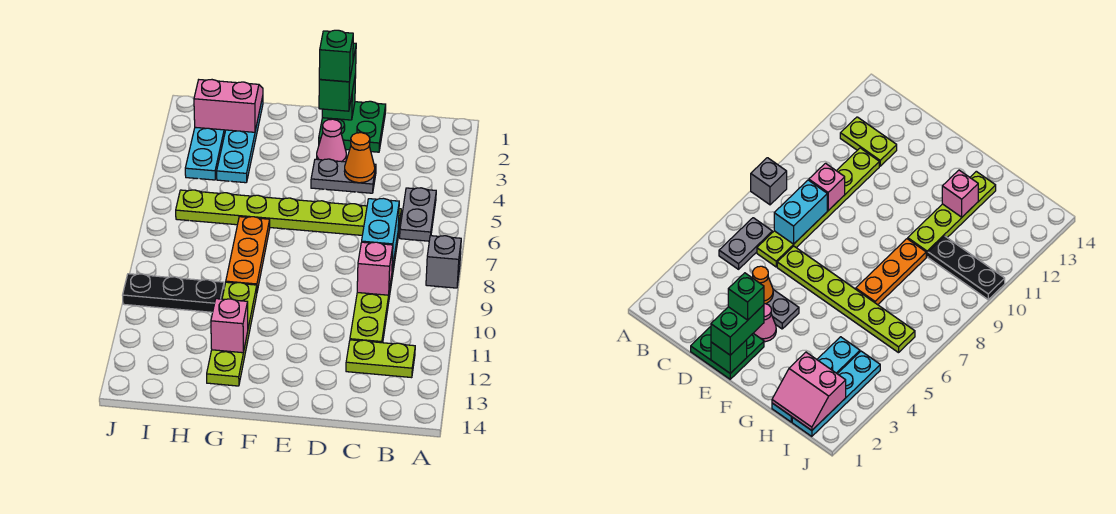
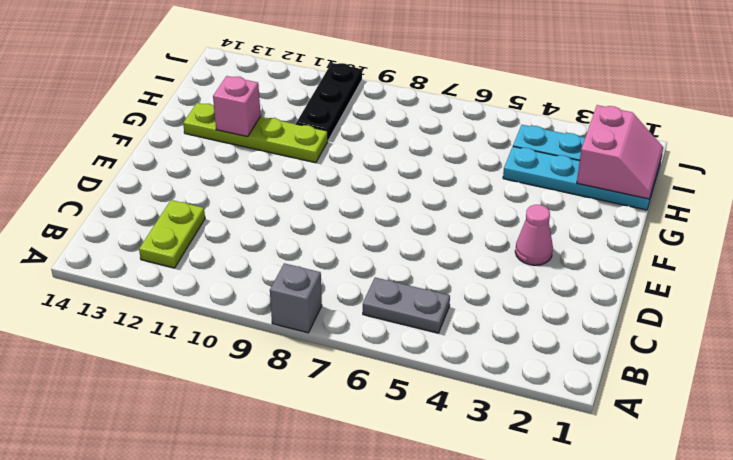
none -> lime 1x6 plate [350,209,401,343]
none -> green 2x2 plate [319,101,386,152]
none -> grey 1x2 plate [311,159,376,193]

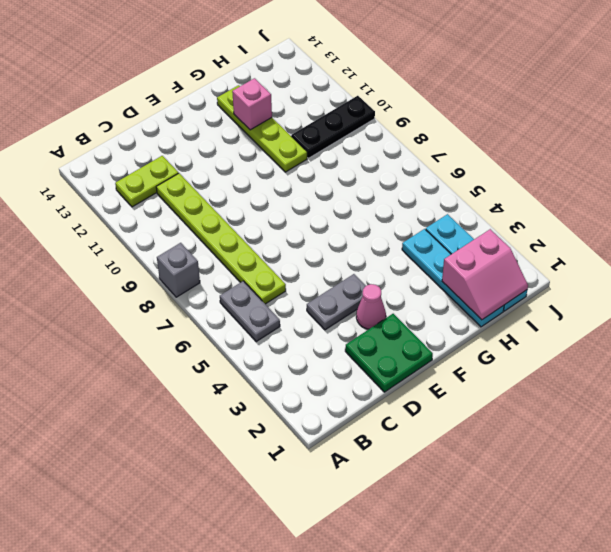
none -> lime 1x6 plate [176,190,367,235]
none -> orange 1x3 plate [226,217,270,291]
none -> cyan 1x2 brick [362,198,399,269]

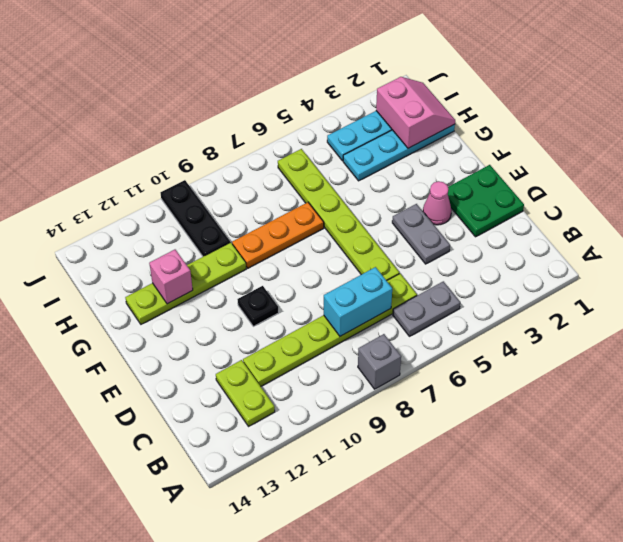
black 1x1 plate [238,286,279,326] -> none
none -> pink 1x1 brick [357,242,393,295]
none -> orange 1x1 cone [344,133,375,183]
none -> green 1x1 brick [322,74,356,120]

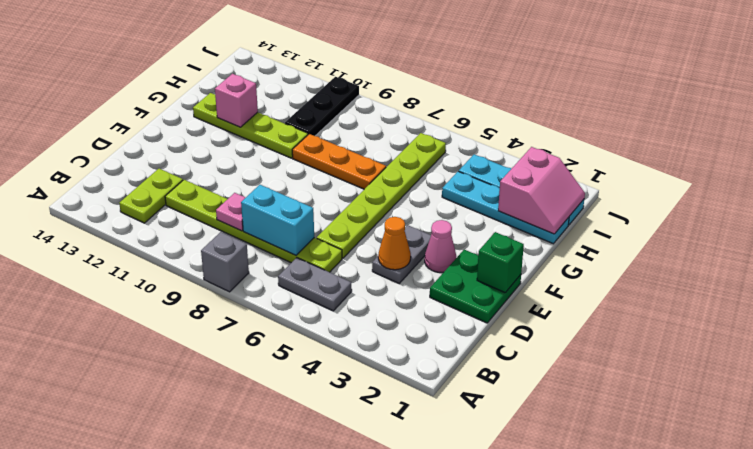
pink 1x1 plate [216,193,245,231] -> pink 1x1 brick [357,242,393,295]
none -> green 1x2 brick [319,43,356,111]
none -> green 1x1 brick [319,30,353,82]

